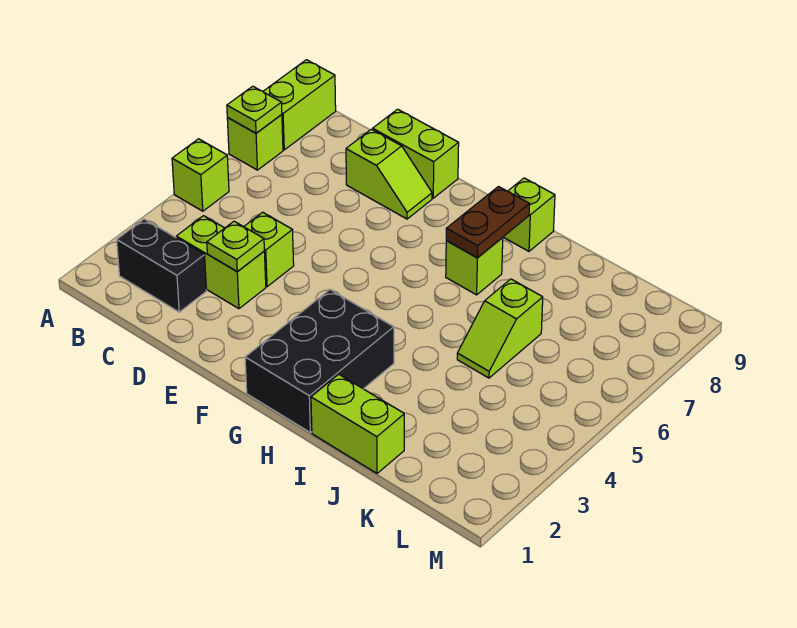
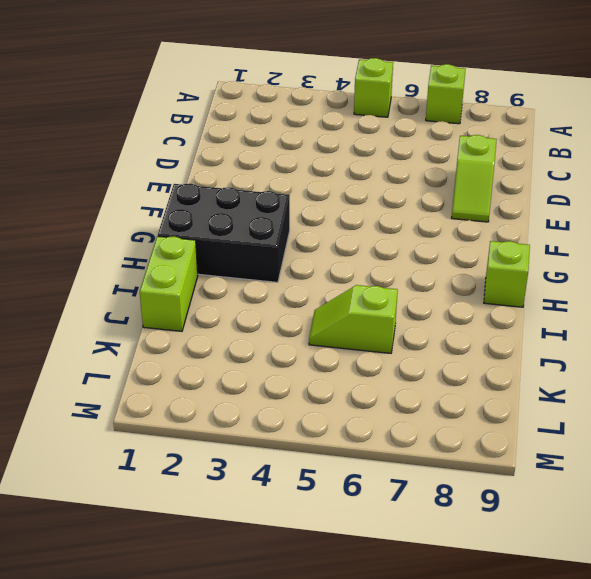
none -> lime 1x2 brick [263,60,336,150]
none -> black 1x2 brick [117,219,206,312]
none -> lime 1x2 brick [176,216,266,309]

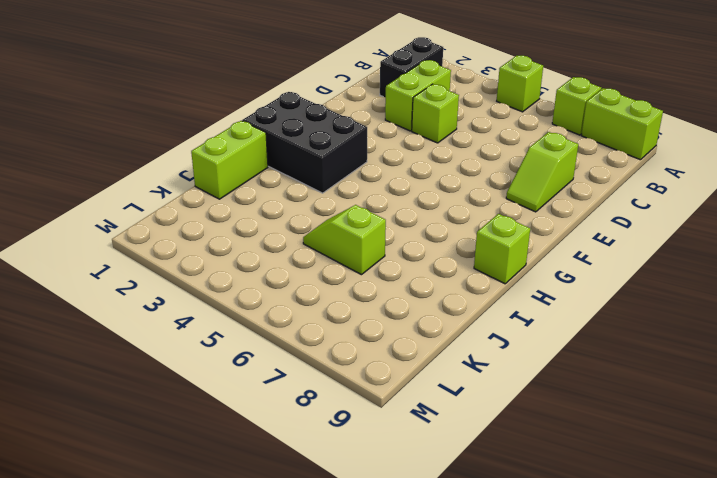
none -> lime 1x2 brick [373,109,459,198]
none -> lime 1x1 brick [446,238,503,295]
none -> lime 1x1 plate [227,86,282,133]

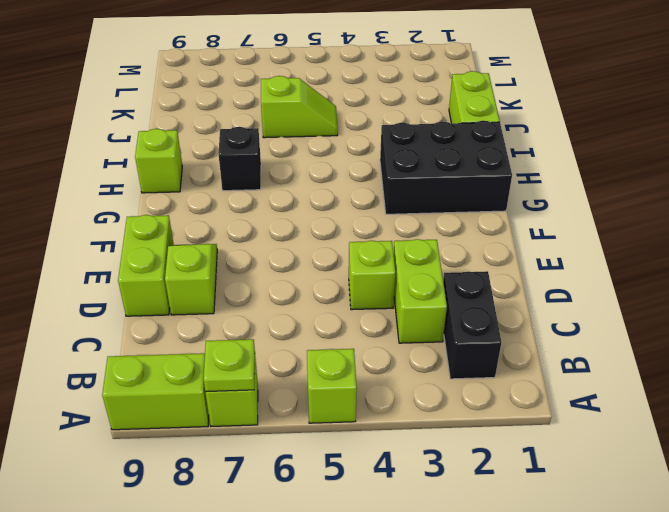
black 1x1 brick [219,127,261,191] -> lime 1x1 brick [446,238,503,295]
none -> lime 1x1 plate [207,221,264,272]
none -> brown 1x2 plate [446,187,530,258]

